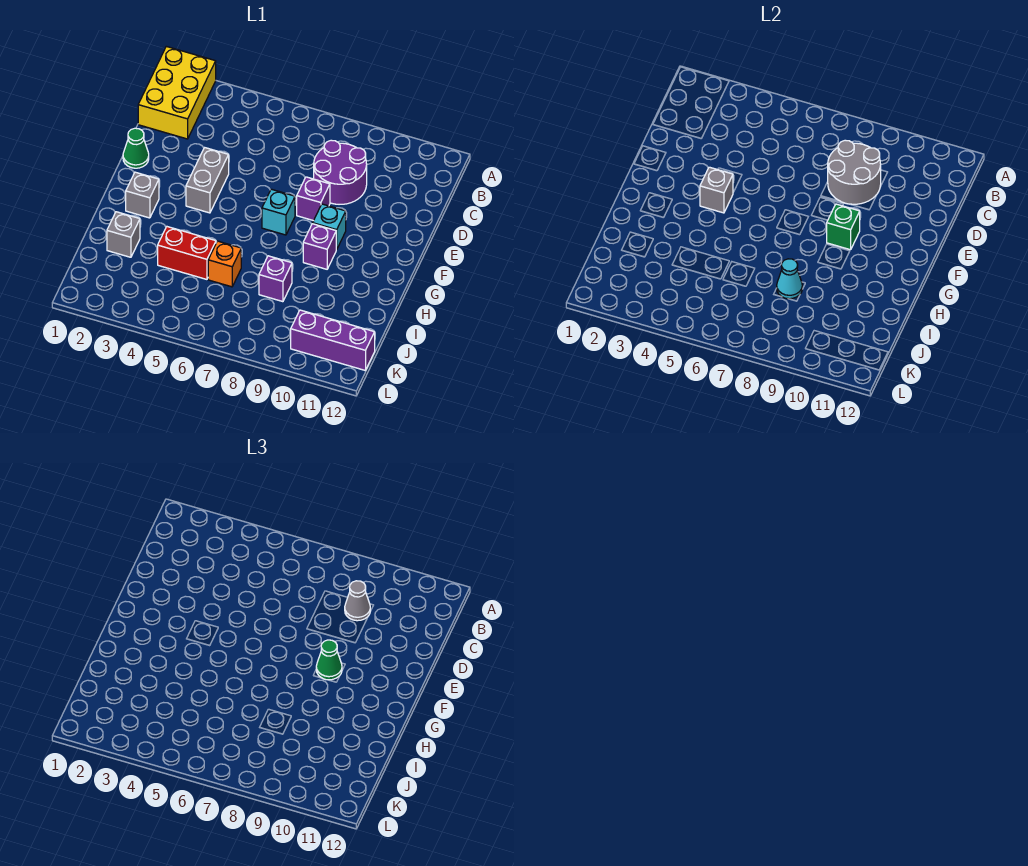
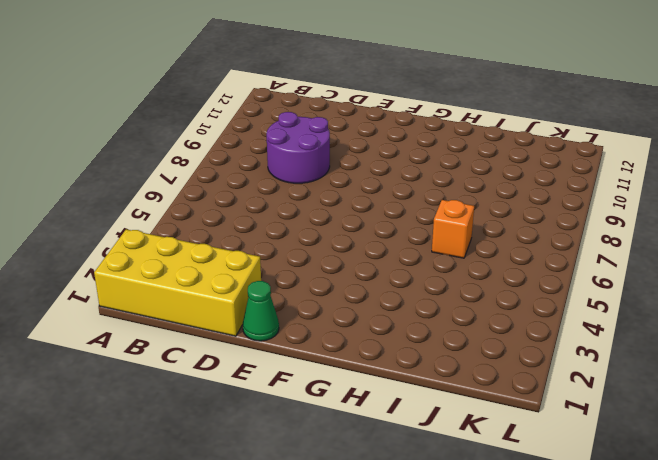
yellow 2x4 brick [94,229,261,336] -> yellow 2x3 brick [138,46,216,139]
none -> grey 1x2 brick [186,148,229,213]
none -> purple 1x1 brick [297,177,330,221]
none -> cyan 1x1 brick [262,189,295,235]

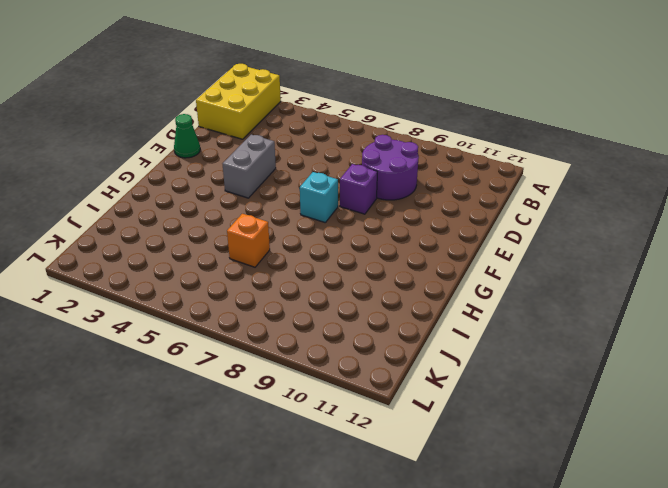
none -> cyan 1x1 brick [313,204,346,249]
none -> grey 1x1 brick [126,172,159,218]
none -> purple 1x1 brick [303,224,337,269]

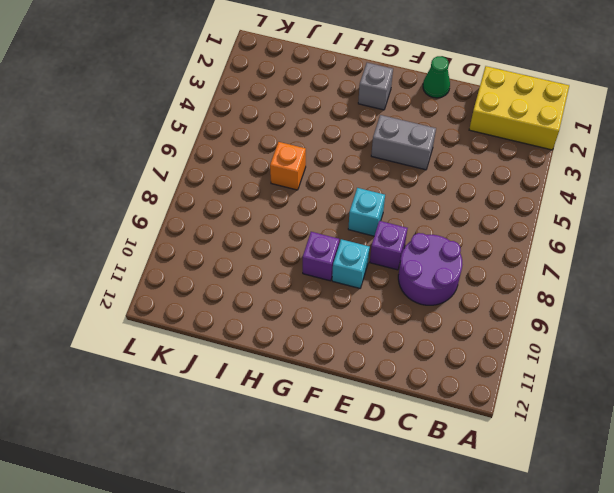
none -> grey 1x1 brick [107,212,140,257]
none -> red 1x2 brick [158,227,216,279]
none -> purple 1x1 brick [259,256,292,302]

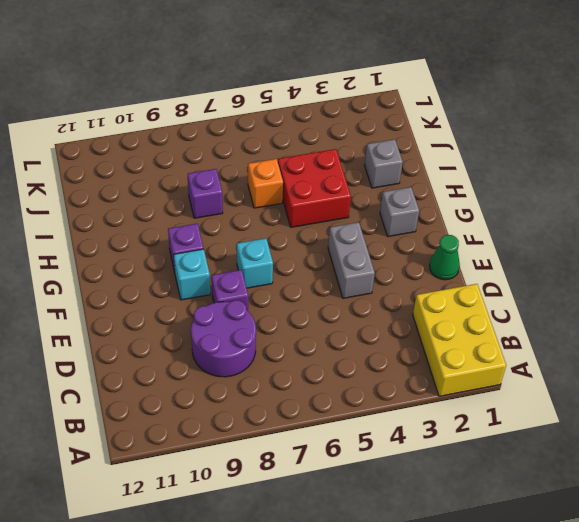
red 2x2 brick [278,149,351,227] -> red 1x2 brick [158,227,216,279]
none -> purple 1x3 brick [291,310,375,370]
none -> grey 2x2 round brick [828,140,881,204]
none -> grey 1x1 brick [700,167,733,213]

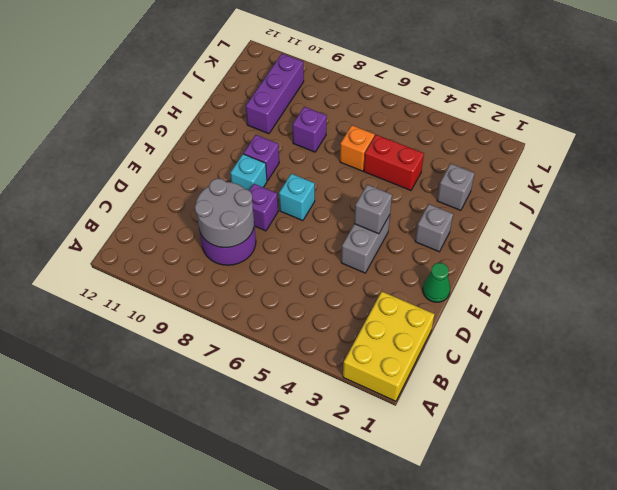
purple 1x3 brick [246,54,304,134] -> purple 1x3 brick turned to [291,310,375,370]
none -> green 1x1 brick [827,204,860,250]
none -> cyan 1x1 cone [777,259,802,299]
none -> grey 1x1 cone [345,581,370,621]

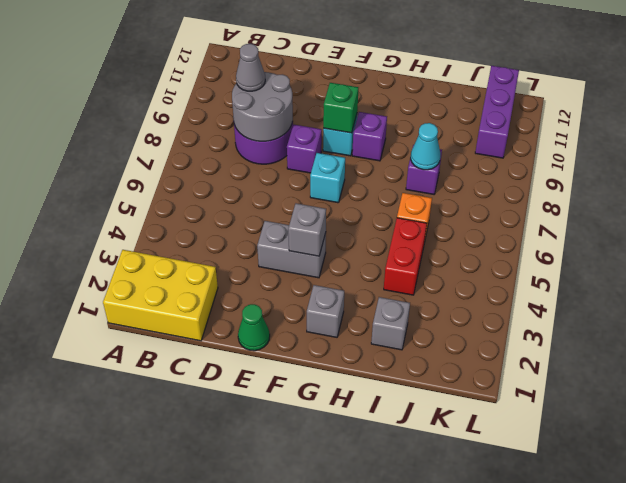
none -> green 1x1 cone [316,640,342,680]

